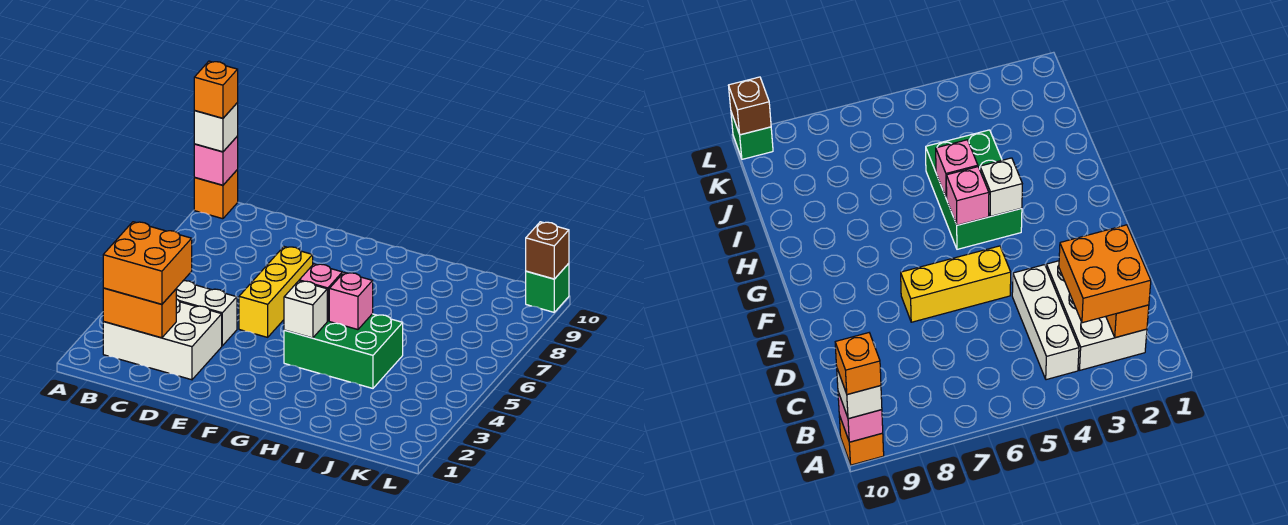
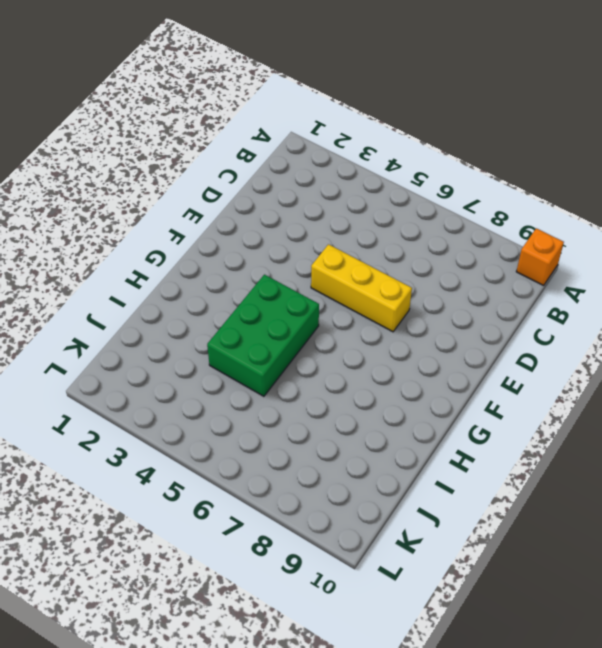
none -> white 2x3 brick [103,299,222,380]
none -> white 1x3 brick [176,281,237,346]
none -> green 1x1 brick [526,263,569,312]

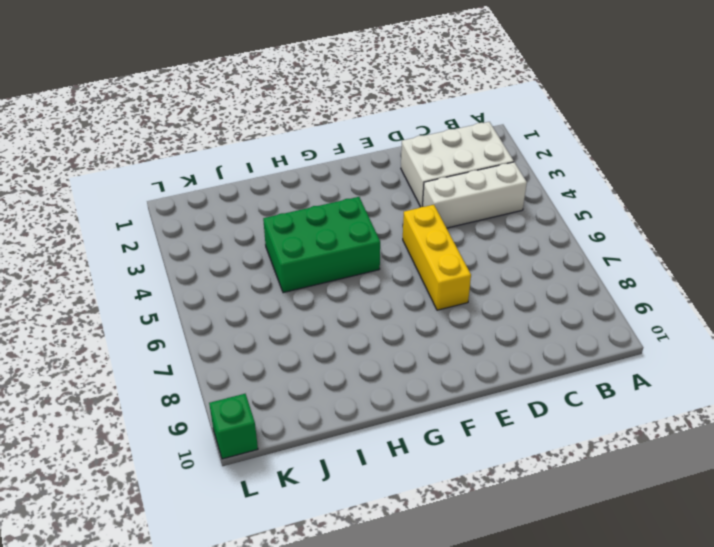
none -> orange 1x1 brick [194,170,238,219]
none -> pink 1x1 brick [194,136,238,185]
none -> orange 1x2 brick [103,288,176,338]

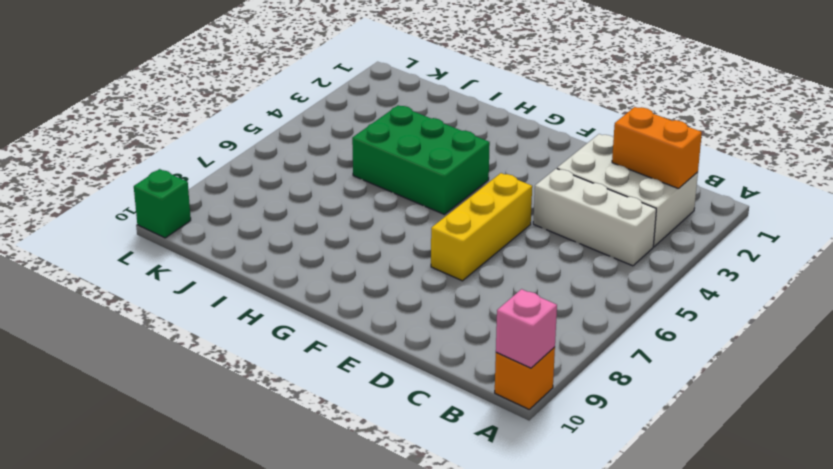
none -> white 1x1 brick [284,281,327,338]
none -> pink 1x1 brick [299,264,343,321]
none -> pink 1x1 brick [329,272,373,330]

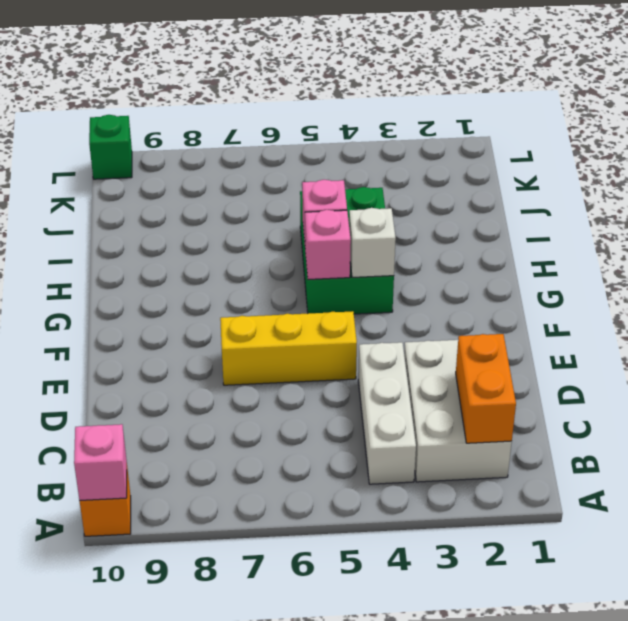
none -> brown 1x1 brick [526,222,569,279]
none -> white 1x1 brick [194,103,238,152]
none -> orange 2x2 brick [103,222,192,304]

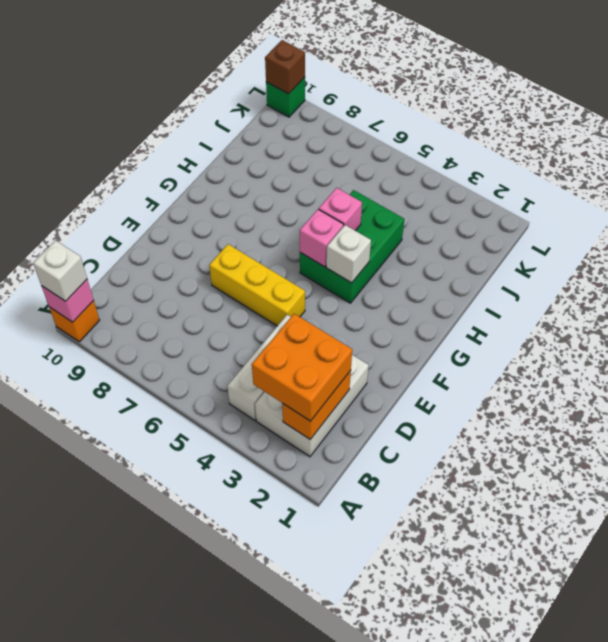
none -> orange 1x1 brick [194,61,238,118]

